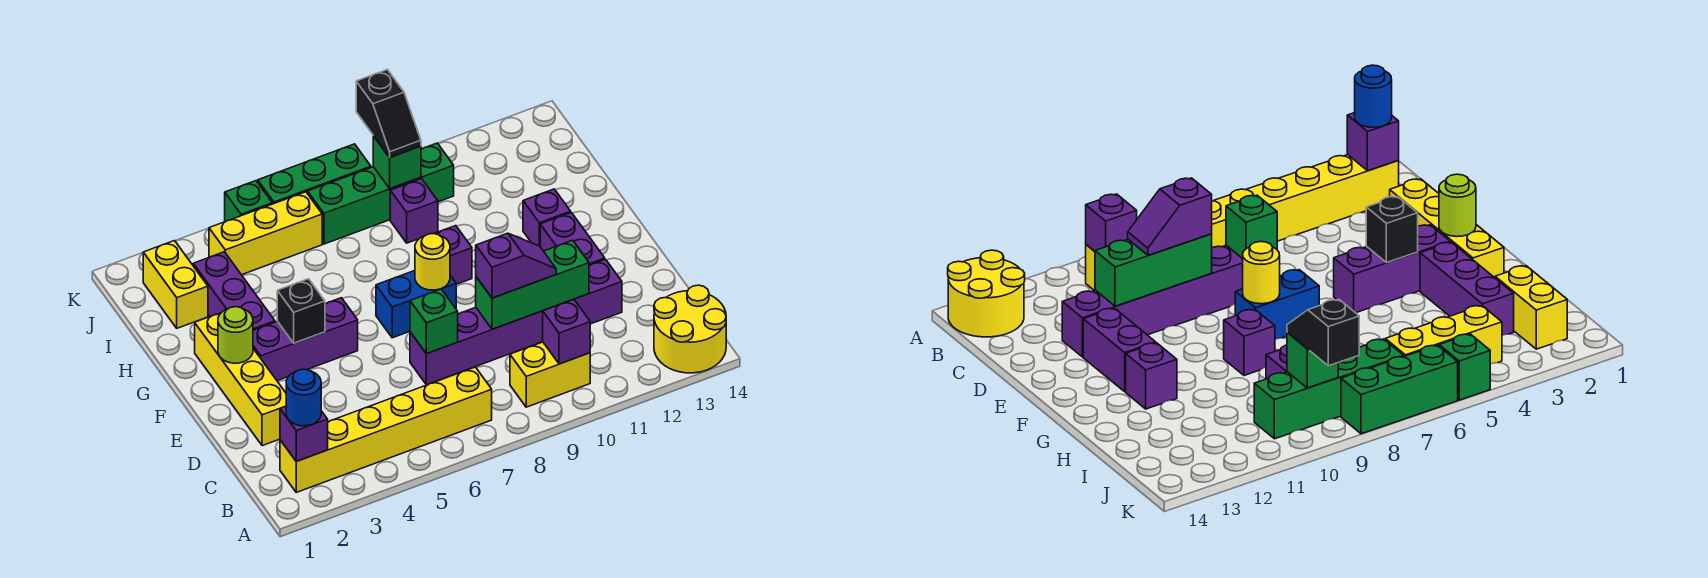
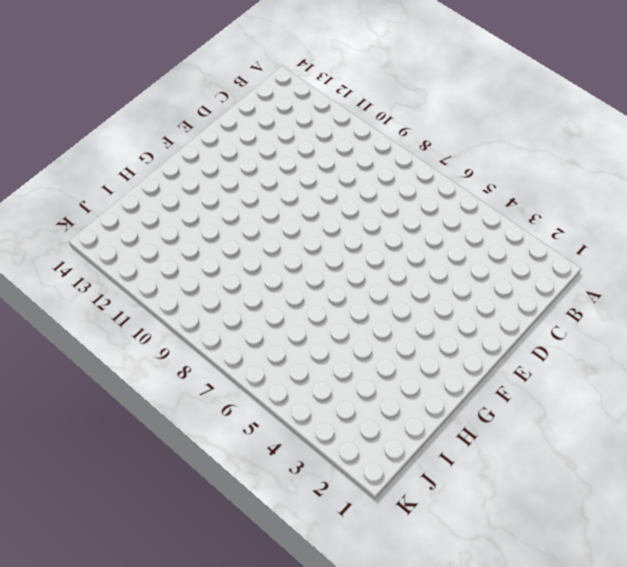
none -> yellow 2x2 round brick [654,285,726,373]
none -> yellow 1x6 brick [280,367,492,492]
none -> yellow 1x2 brick [510,342,590,407]

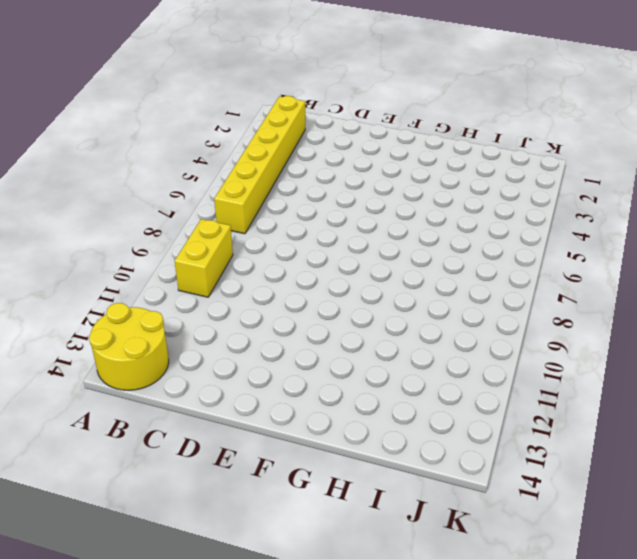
none -> yellow 1x4 brick [195,312,286,446]
none -> purple 1x6 brick [410,259,622,385]
none -> purple 1x2 brick [540,213,605,265]

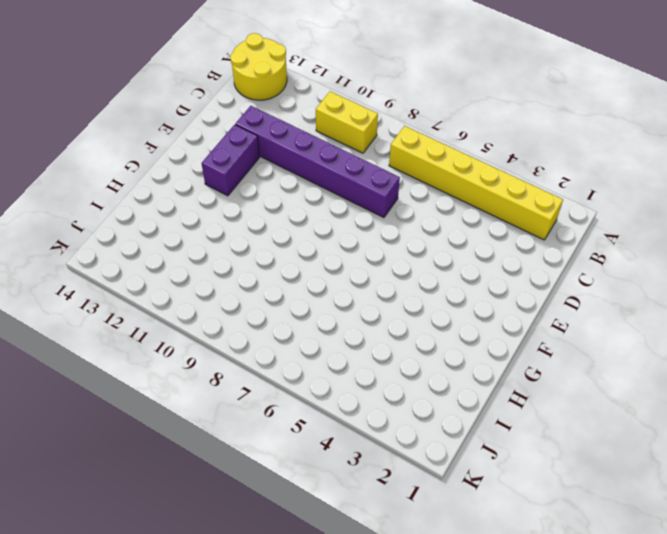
none -> yellow 1x4 brick [195,312,286,446]
none -> purple 1x3 brick [253,298,358,381]
none -> blue 1x2 brick [376,271,456,338]

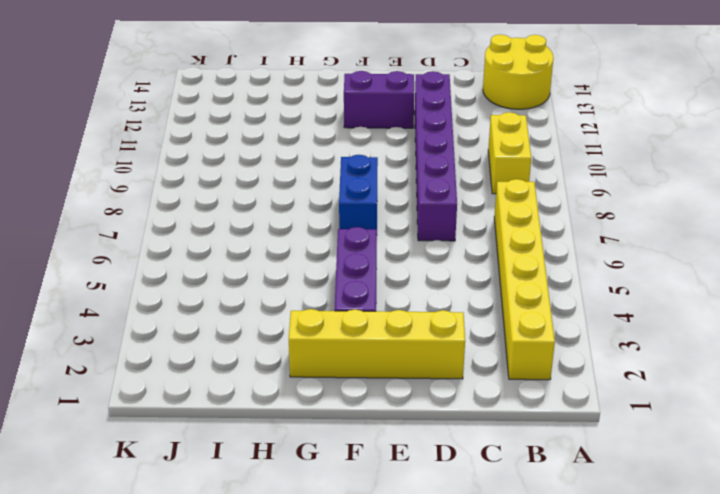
none -> purple 1x3 brick [193,252,275,330]
none -> purple 1x1 brick [435,226,472,284]
none -> purple 1x1 brick [523,189,571,246]

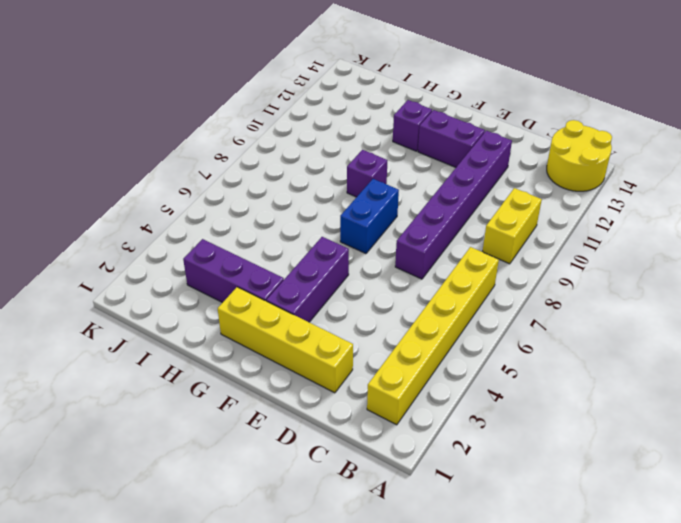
none -> yellow 1x2 brick [143,241,208,328]
none -> purple 1x1 brick [390,179,438,243]
none -> yellow 1x3 brick [209,192,322,275]

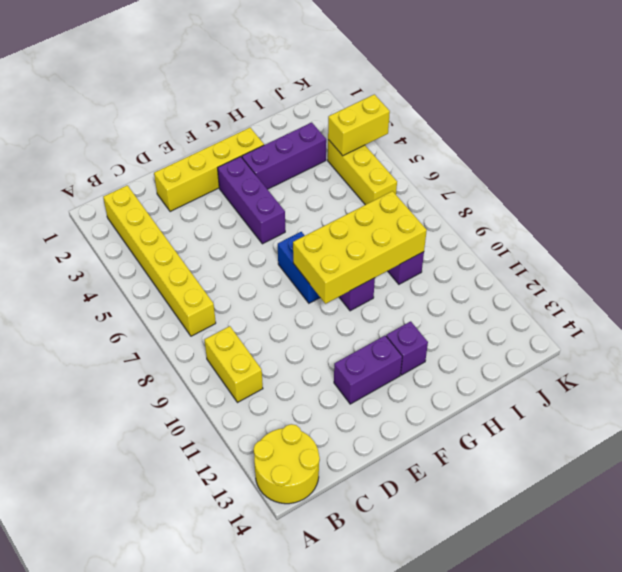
yellow 2x4 brick [293,191,427,304] -> yellow 1x1 round brick [415,234,450,290]
yellow 1x2 brick [328,94,390,156] -> yellow 1x2 brick moved to [143,241,208,328]
none -> purple 1x6 brick [410,259,622,385]
none -> green 1x4 brick [308,143,454,244]
none -> green 1x1 brick [225,181,272,222]

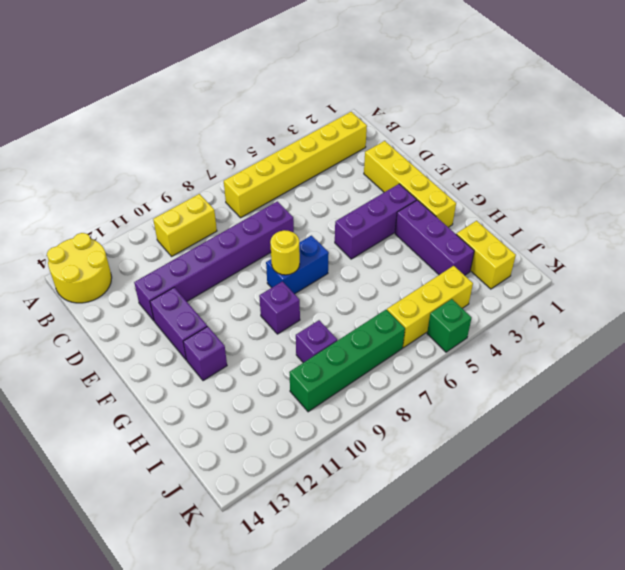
none -> green 1x3 brick [258,144,371,204]
none -> purple 1x1 brick [280,406,328,461]
none -> purple 1x1 brick [543,299,590,364]

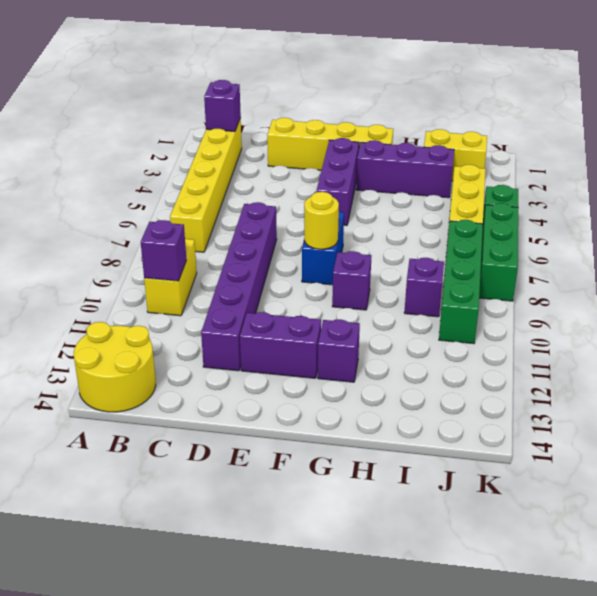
none -> green 1x1 brick [410,289,458,354]
none -> green 1x3 brick [476,240,589,329]
none -> lime 1x1 round brick [218,307,253,363]

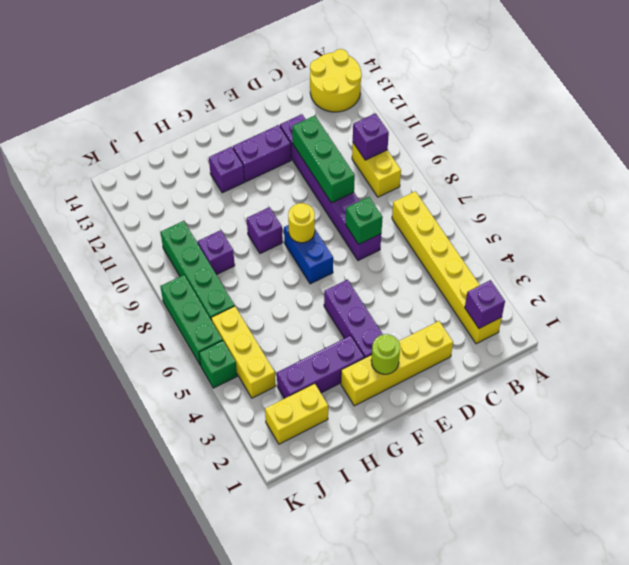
none -> black 1x1 brick [277,279,325,343]
none -> green 1x1 brick [373,136,421,189]
none -> blue 1x1 round brick [286,369,321,426]

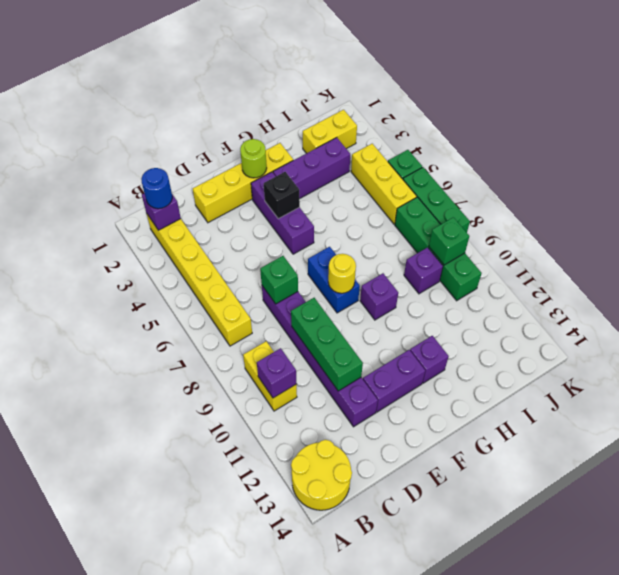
none -> purple 1x2 slope [476,233,556,298]
none -> black 1x2 slope [356,70,421,157]

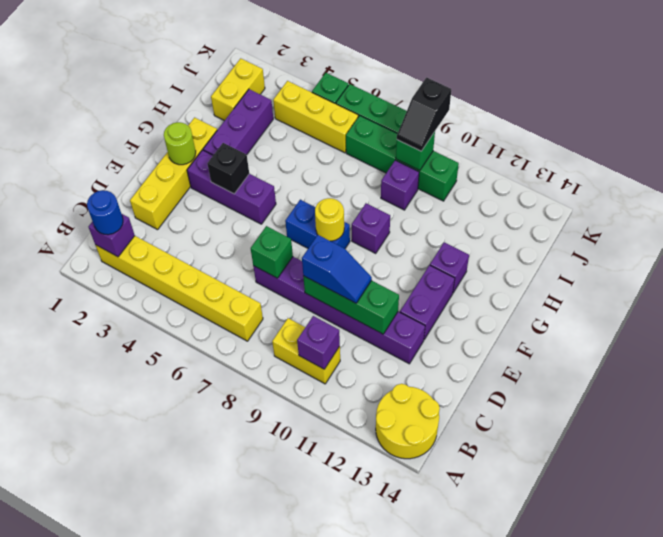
blue 1x2 slope [302,235,372,303] -> purple 1x2 slope [476,233,556,298]

